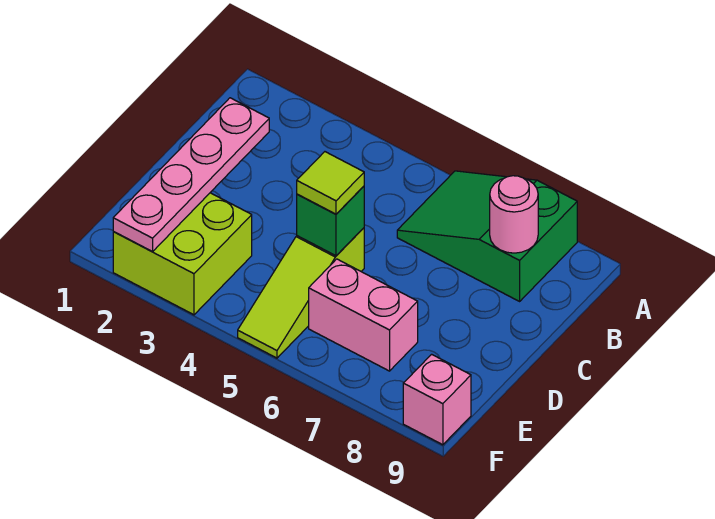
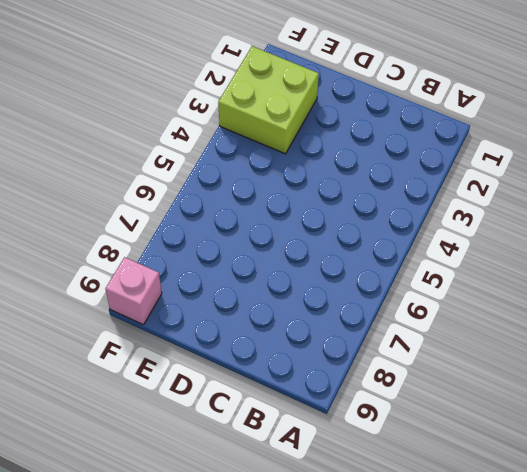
none -> green 2x3 slope [397,171,577,301]
none -> lime 1x3 slope [238,228,364,358]

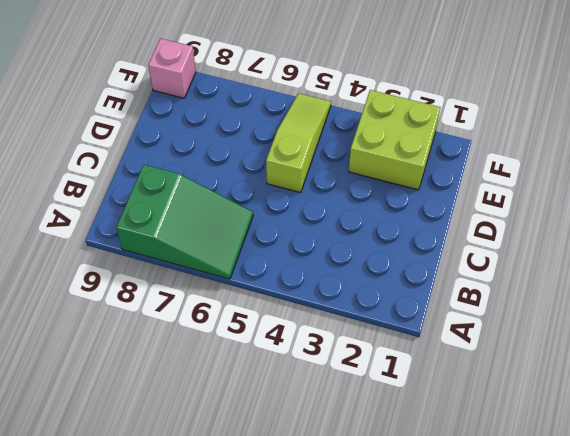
none -> pink 1x2 brick [309,259,418,371]
none -> pink 1x1 round brick [490,176,538,253]

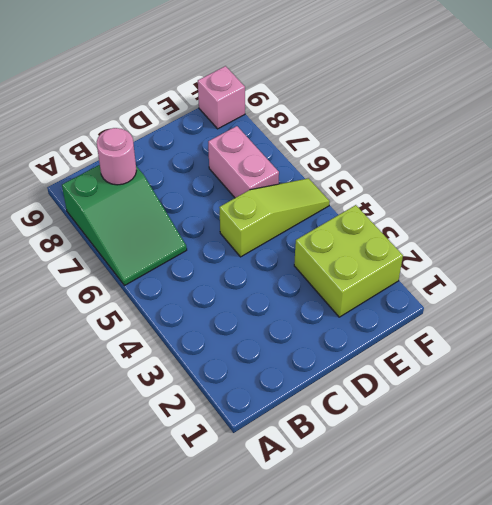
none -> pink 1x4 plate [113,98,269,252]
none -> green 1x1 brick [297,186,364,256]

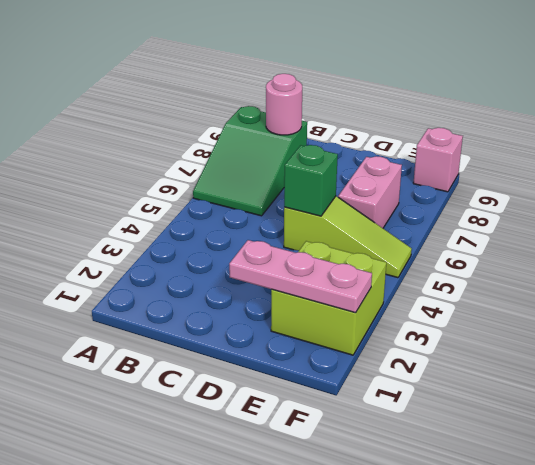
pink 1x3 plate [229,240,372,313] -> pink 1x4 plate [113,98,269,252]
none -> lime 1x1 tile [297,152,364,214]

